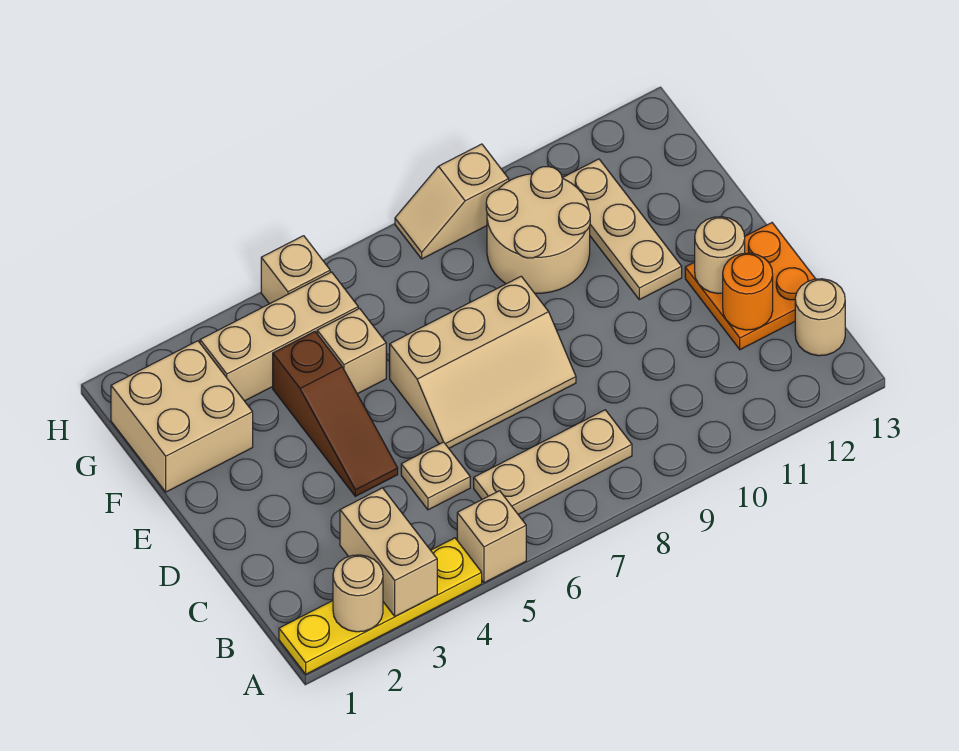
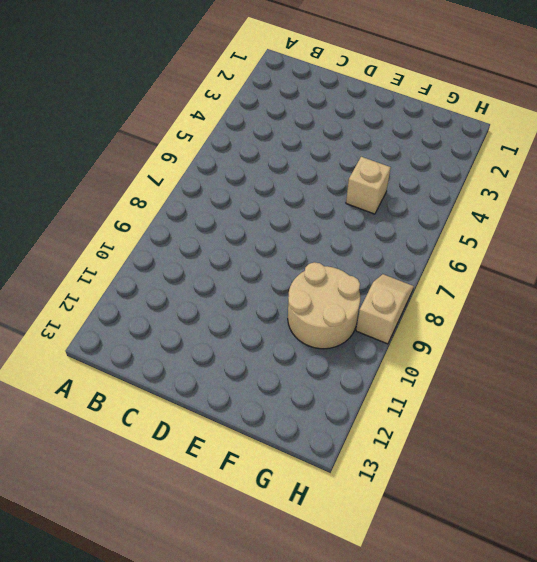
none -> yellow 1x4 plate [279,538,482,674]
none -> tan 1x1 brick [457,491,526,583]
none -> tan 1x3 plate [474,410,632,514]

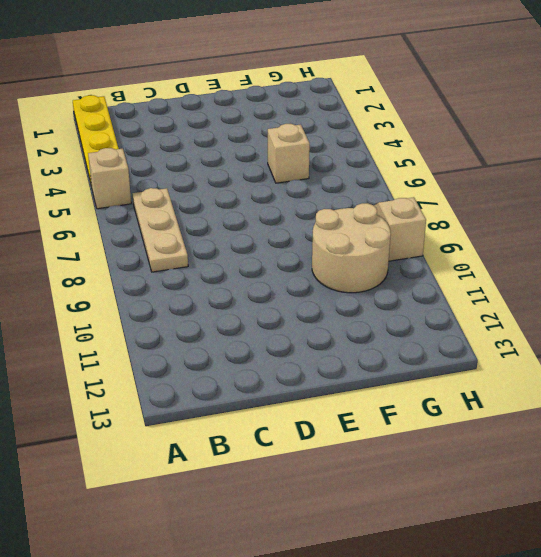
none -> tan 1x1 round brick [795,279,845,356]
none -> tan 1x1 plate [401,442,470,510]
none -> orange 2x2 plate [685,223,815,350]

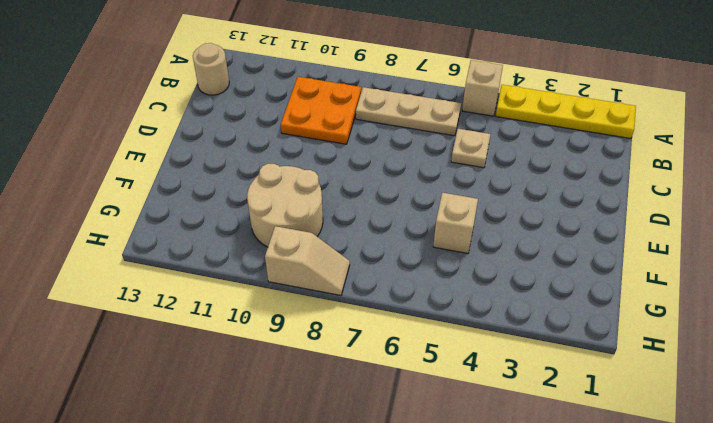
orange 2x2 plate [281,77,361,144] -> orange 2x2 plate moved to [685,223,815,350]
none -> brown 1x3 slope [273,332,398,496]
none -> tan 2x3 slope [390,276,576,448]
none -> tan 1x3 plate [563,159,682,300]

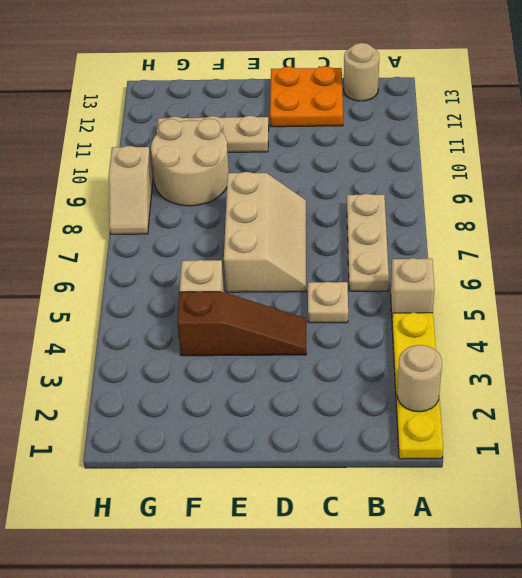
none -> tan 2x2 brick [111,341,253,492]
none -> tan 1x3 brick [200,272,358,401]
none -> tan 1x1 brick [261,236,330,304]

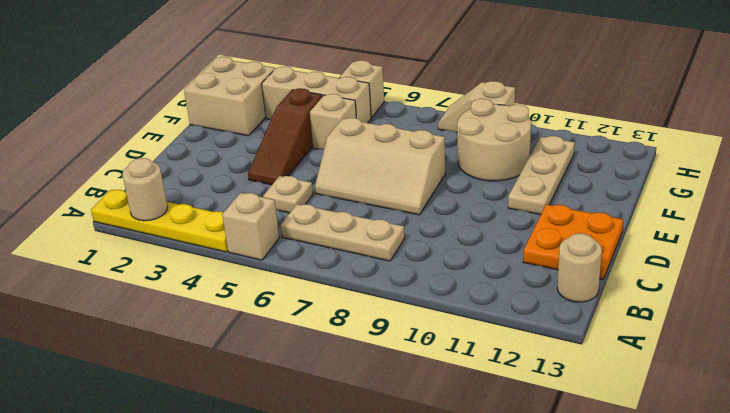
none -> tan 1x2 brick [340,488,437,616]
none -> orange 1x1 round brick [723,253,773,330]
none -> tan 1x1 round brick [695,217,745,294]

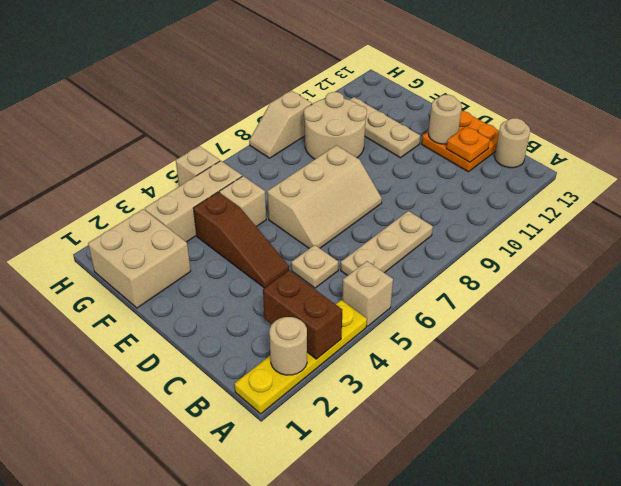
brown 1x2 brick [263,271,342,359] -> tan 1x2 brick [340,488,437,616]
orange 1x1 plate [446,126,490,162] -> orange 1x1 round brick [723,253,773,330]

